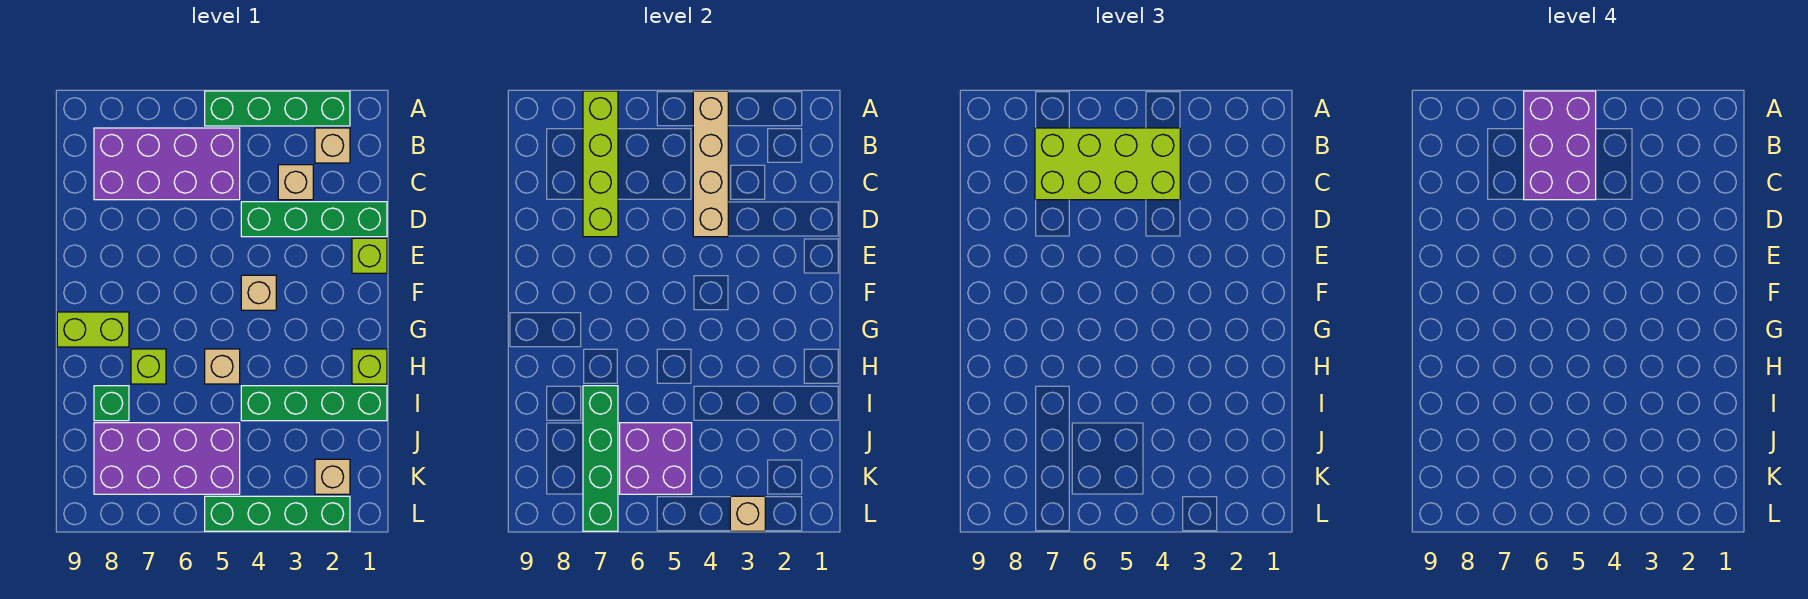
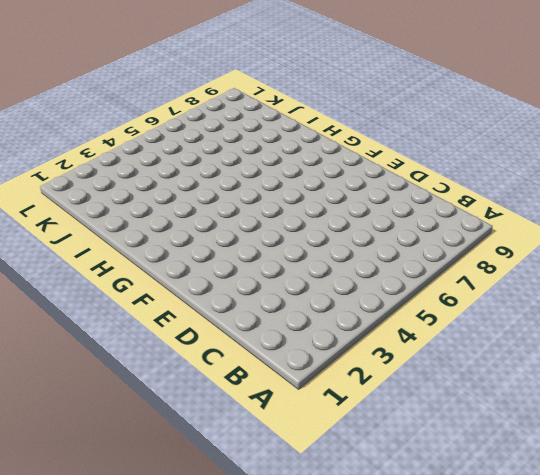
none -> green 1x4 brick [205,91,350,126]
none -> tan 1x1 brick [315,128,350,163]
none -> purple 2x4 brick [94,128,240,200]

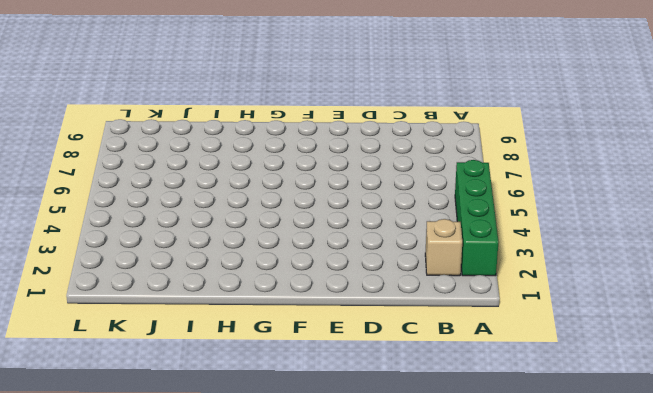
none -> purple 2x4 brick [94,128,240,200]
none -> tan 1x1 brick [278,165,313,200]
none -> green 1x4 brick [241,202,387,237]

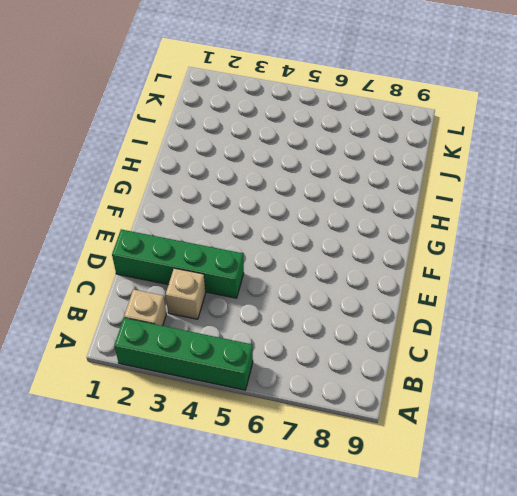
none -> purple 2x4 brick [94,128,240,200]
none -> lime 1x1 brick [352,238,387,273]
none -> tan 1x1 brick [241,275,276,310]

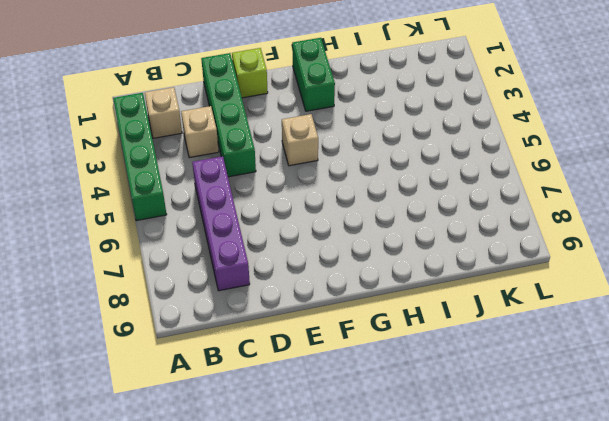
purple 1x4 brick [192,156,250,291] -> purple 2x4 brick [94,128,240,200]
green 1x2 brick [292,38,335,111] -> none
none -> lime 1x2 brick [57,312,129,347]
none -> lime 1x1 brick [352,349,387,384]
none -> tan 1x1 brick [205,349,240,384]

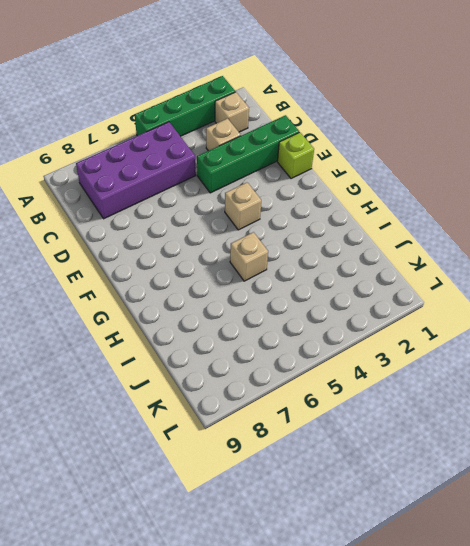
none -> lime 1x2 brick [57,312,129,347]
none -> lime 1x1 brick [352,349,387,384]
none -> lime 1x1 brick [131,349,166,384]

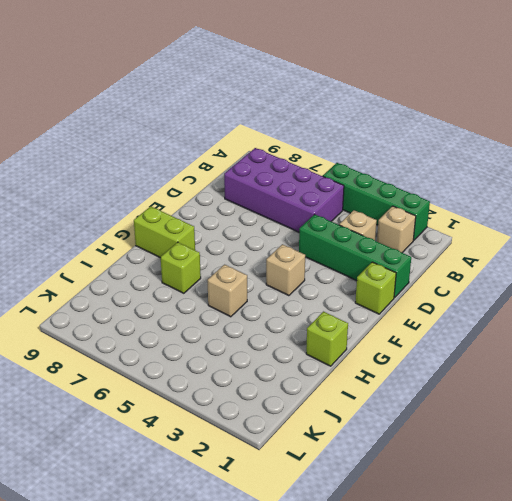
none -> green 1x4 brick [241,386,387,421]
none -> green 1x1 brick [94,386,129,421]
none -> purple 2x4 brick [94,423,240,494]

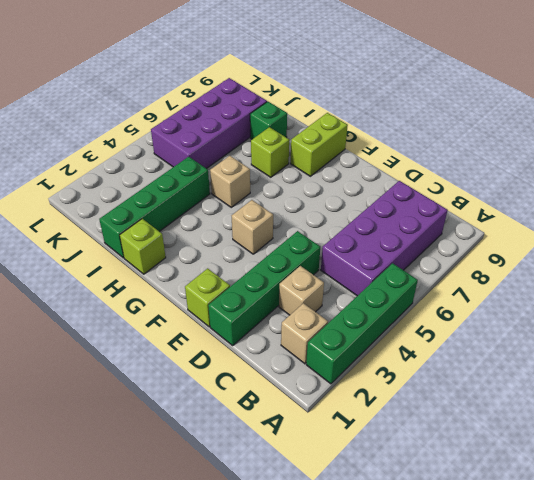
none -> tan 1x1 brick [315,459,350,494]
none -> green 1x4 brick [205,496,350,531]
none -> tan 1x4 brick [693,91,728,237]

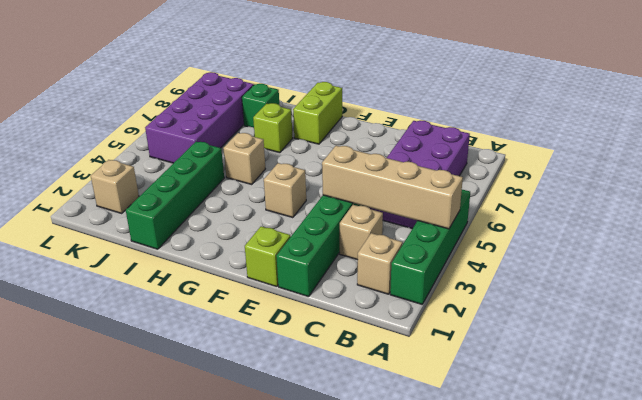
none -> lime 1x1 brick [352,349,387,384]
none -> green 1x4 brick [205,496,350,531]
none -> lime 1x4 brick [583,91,618,237]

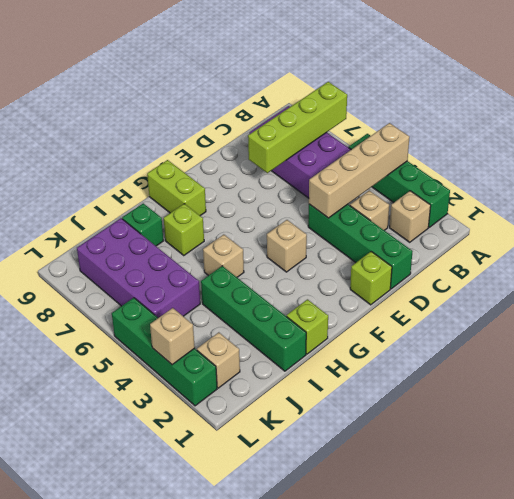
none -> green 1x4 brick [583,386,618,531]
none -> purple 2x2 brick [620,423,692,494]
none -> lime 2x4 brick [1035,128,1180,200]

